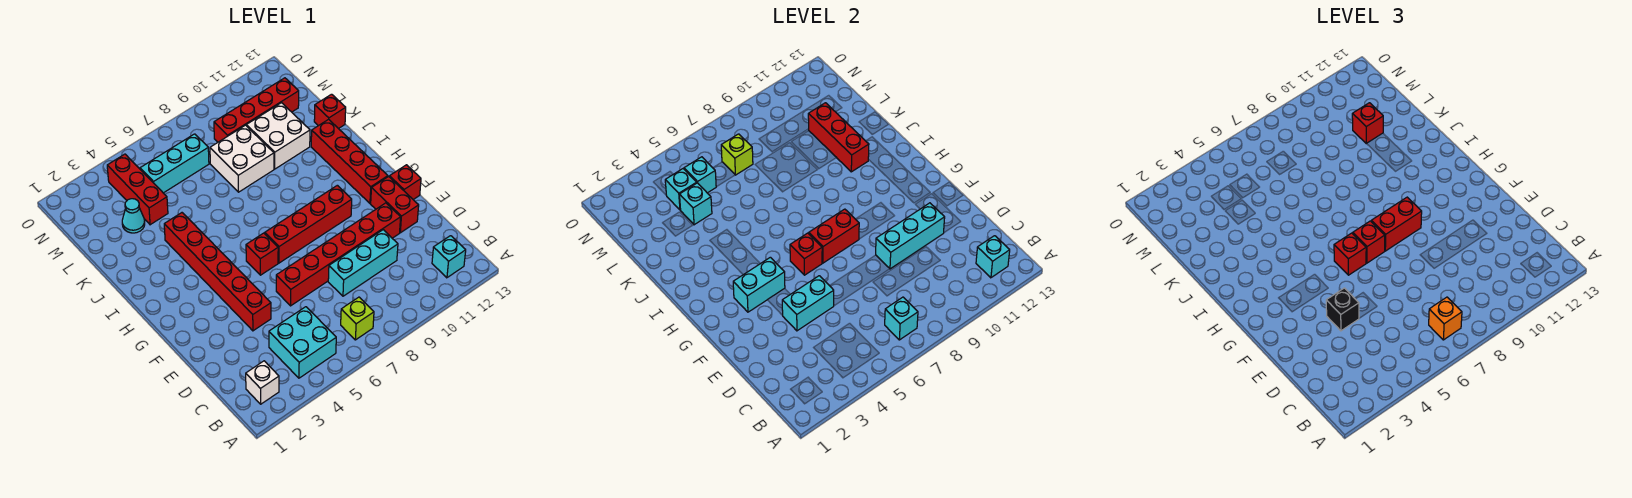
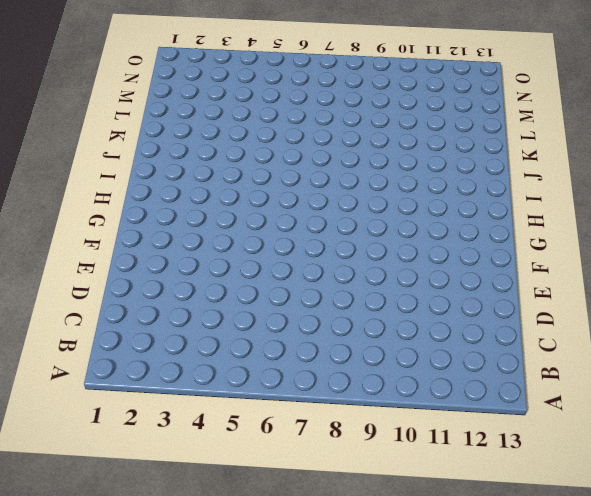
none -> white 1x1 brick [246,361,279,404]
none -> cyan 2x2 brick [269,307,336,378]
none -> lime 1x1 brick [341,297,374,340]
none -> cyan 1x1 brick [432,236,466,278]

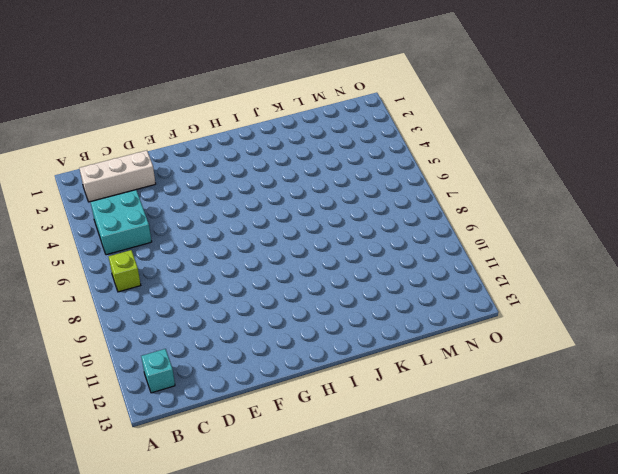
white 1x3 brick [79,150,156,202] -> white 1x1 brick [246,361,279,404]
none -> cyan 1x3 brick [328,230,398,296]
none -> red 1x6 brick [164,213,271,331]
none -> red 1x6 brick [276,203,401,306]
none -> red 1x2 brick [371,177,419,233]

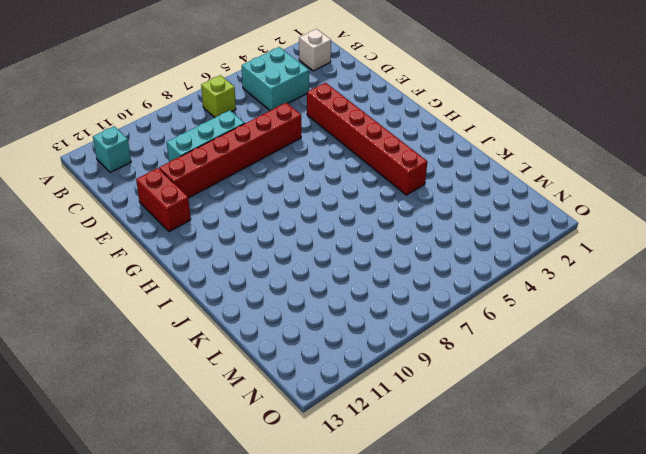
none -> red 1x1 brick [389,165,421,200]
none -> red 1x1 brick [246,233,278,275]
none -> red 1x4 brick [265,185,352,263]
none -> red 1x4 brick [311,119,388,203]

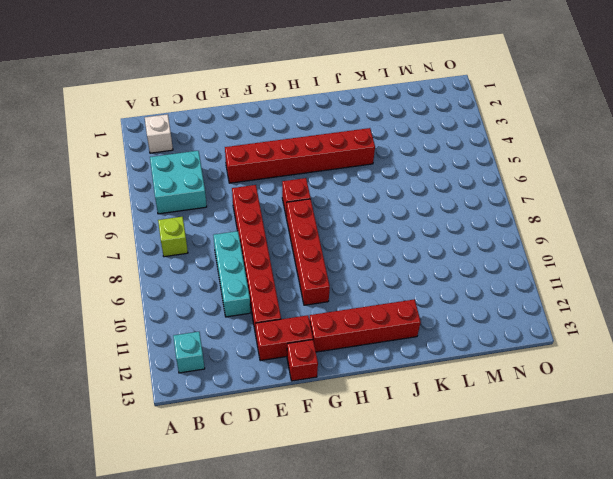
none -> white 2x2 brick [210,125,274,192]
none -> white 2x2 brick [246,103,310,169]
none -> red 1x1 brick [314,94,346,129]
none -> cyan 1x1 cone [122,199,145,233]

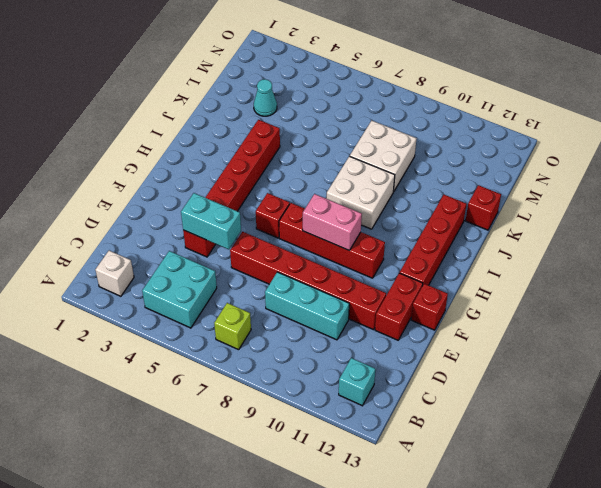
pink 1x2 brick [303,194,362,251] -> red 1x2 brick [809,209,859,263]
white 2x2 brick [327,156,395,229] -> white 2x2 brick moved to [246,103,310,169]
none -> red 1x3 brick [107,154,168,225]
none -> cyan 1x3 brick [140,134,209,193]
none -> red 1x4 brick [214,78,299,142]
none -> cyan 1x1 brick [885,297,918,340]

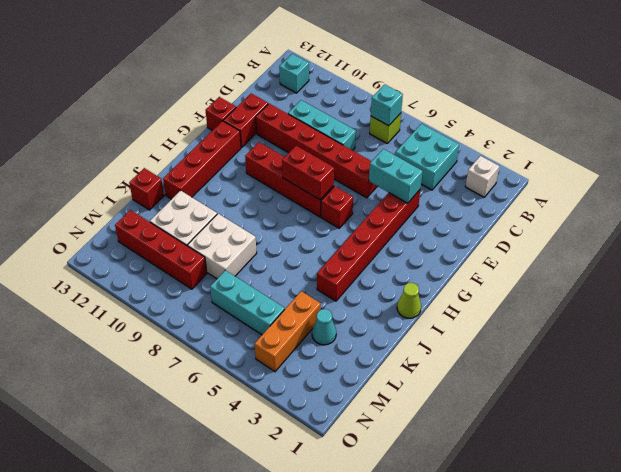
lime 1x1 cone [397,283,421,318] -> none
orange 1x3 brick [255,291,321,372] -> red 1x3 brick [107,154,168,225]
none -> cyan 1x1 brick [976,236,1010,278]
none -> cyan 1x3 brick [876,203,945,269]
none -> cyan 1x2 brick [733,257,785,312]
none -> red 1x1 brick [790,233,822,275]

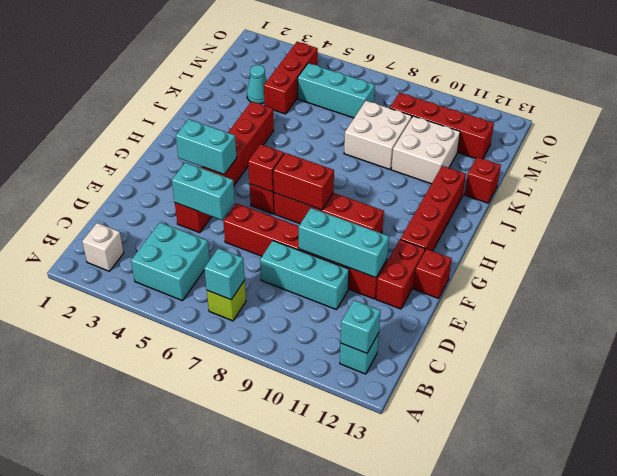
none -> red 1x3 brick [808,103,869,172]
none -> cyan 1x1 brick [679,183,712,225]
none -> cyan 1x1 brick [665,169,697,210]
none -> cyan 1x1 brick [684,157,716,193]

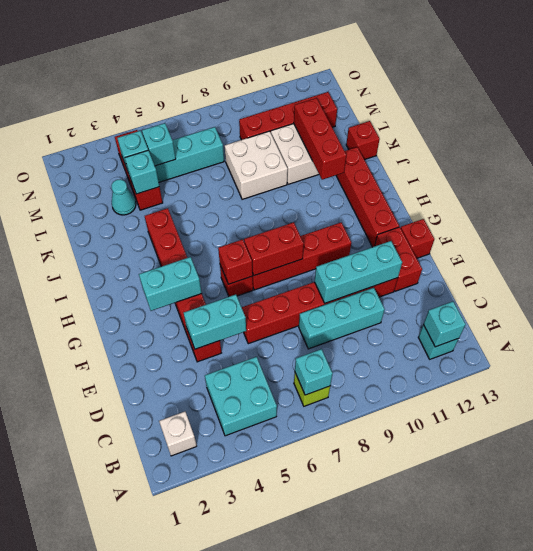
none -> lime 1x1 brick [721,134,753,175]
none -> orange 1x1 brick [1429,297,1462,340]
none -> black 1x1 brick [1326,288,1359,331]
none -> red 1x1 brick [1334,233,1366,275]

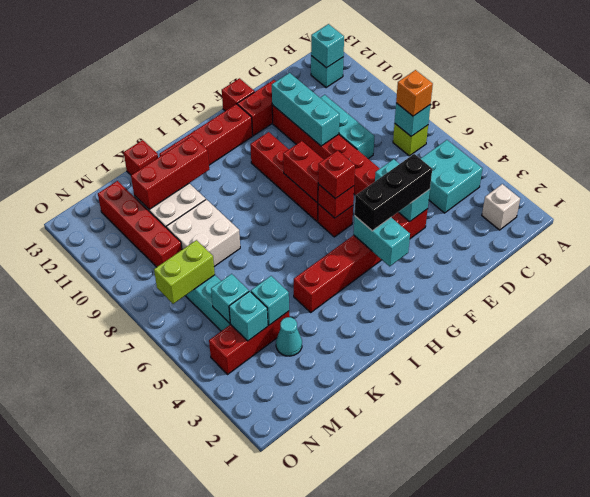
black 1x3 brick [355,154,432,231] -> black 1x1 brick [1326,288,1359,331]
lime 1x2 brick [154,240,215,304] -> lime 1x1 brick [721,134,753,175]
none -> red 1x1 brick [1353,221,1385,263]
none -> red 1x2 brick [1371,197,1422,251]
none -> red 1x1 brick [1352,103,1383,144]

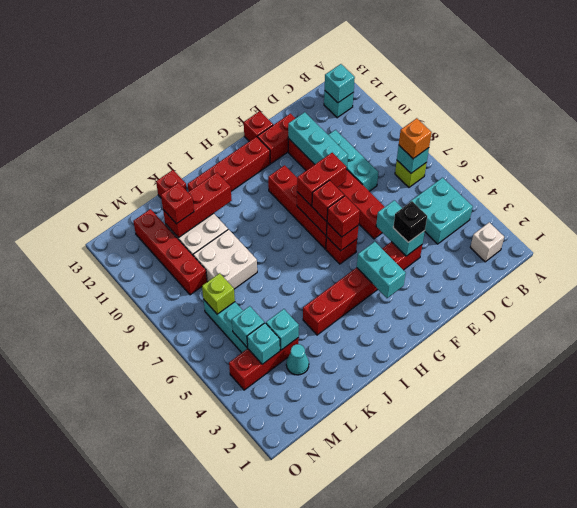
red 1x2 brick [297,153,347,206] -> red 1x2 brick turned to [1371,197,1422,251]

